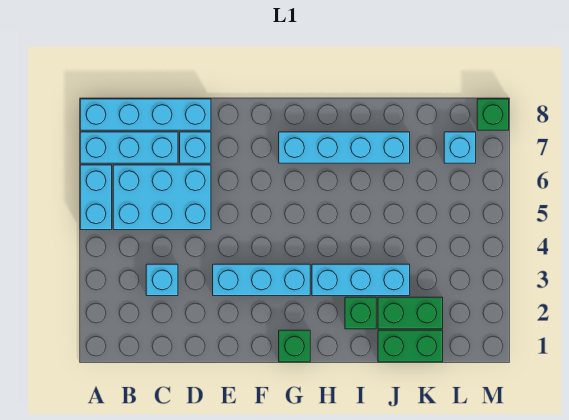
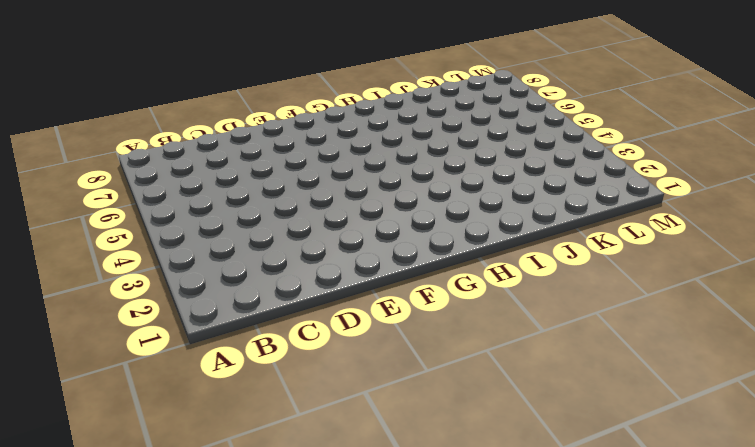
none -> cyan 1x2 brick [80,165,112,230]
none -> cyan 1x3 brick [80,132,178,163]
none -> cyan 1x4 brick [80,99,211,130]

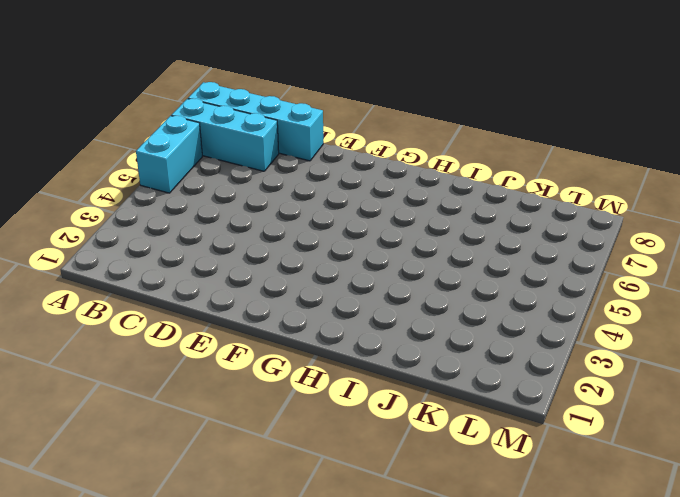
none -> cyan 2x3 brick [113,165,211,230]
none -> cyan 1x1 brick [146,264,178,296]
none -> cyan 1x1 brick [180,132,211,163]

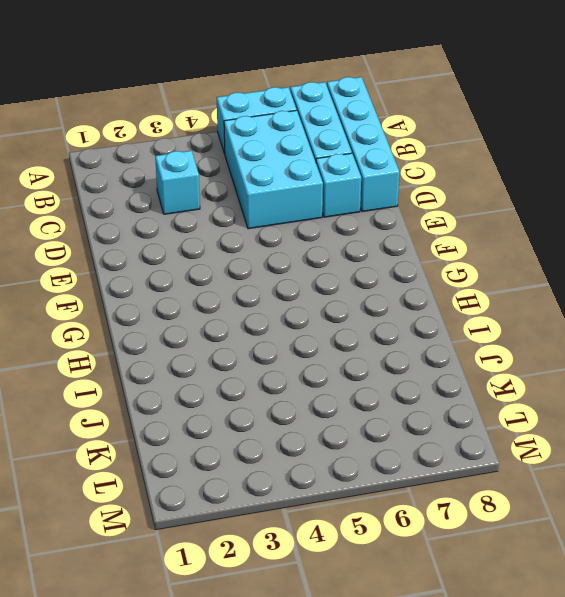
none -> cyan 1x3 brick [213,264,310,296]
none -> green 1x1 brick [279,330,310,362]
none -> cyan 1x4 brick [279,132,410,163]

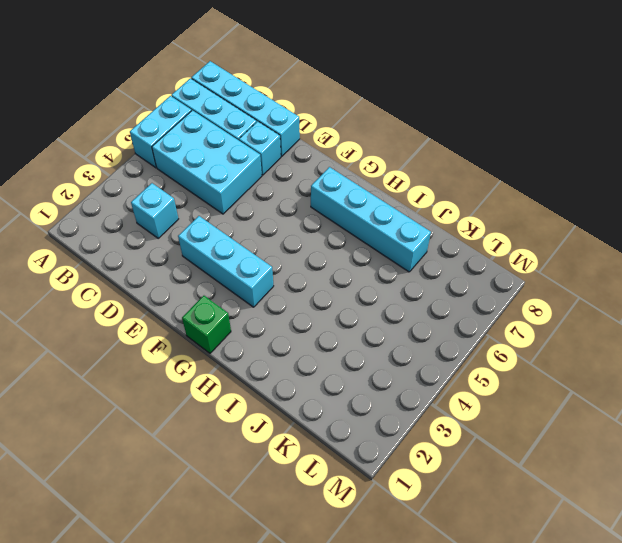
none -> cyan 1x3 brick [312,264,410,296]
none -> green 1x1 brick [345,297,376,329]
none -> green 1x2 brick [378,330,443,362]

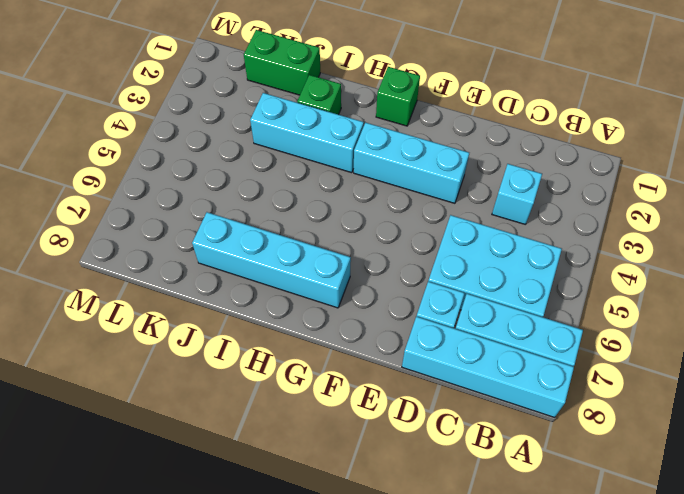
none -> cyan 1x2 brick [80,165,112,230]
none -> green 1x2 brick [378,297,443,329]
none -> cyan 1x1 brick [444,132,476,163]

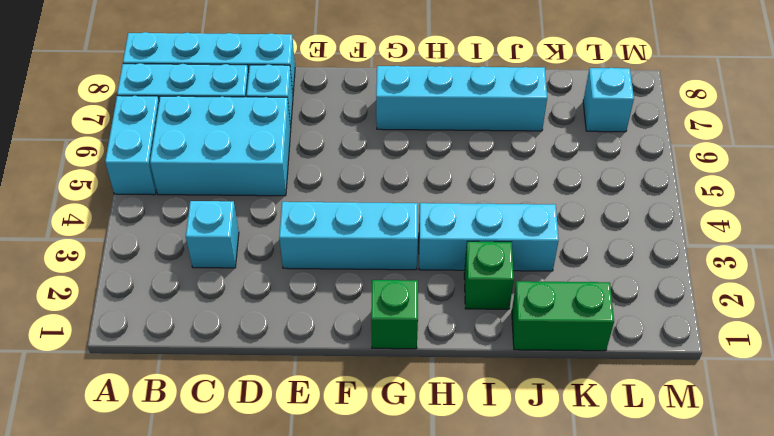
none -> green 1x2 brick [378,297,443,329]
none -> green 1x1 brick [477,99,509,130]

